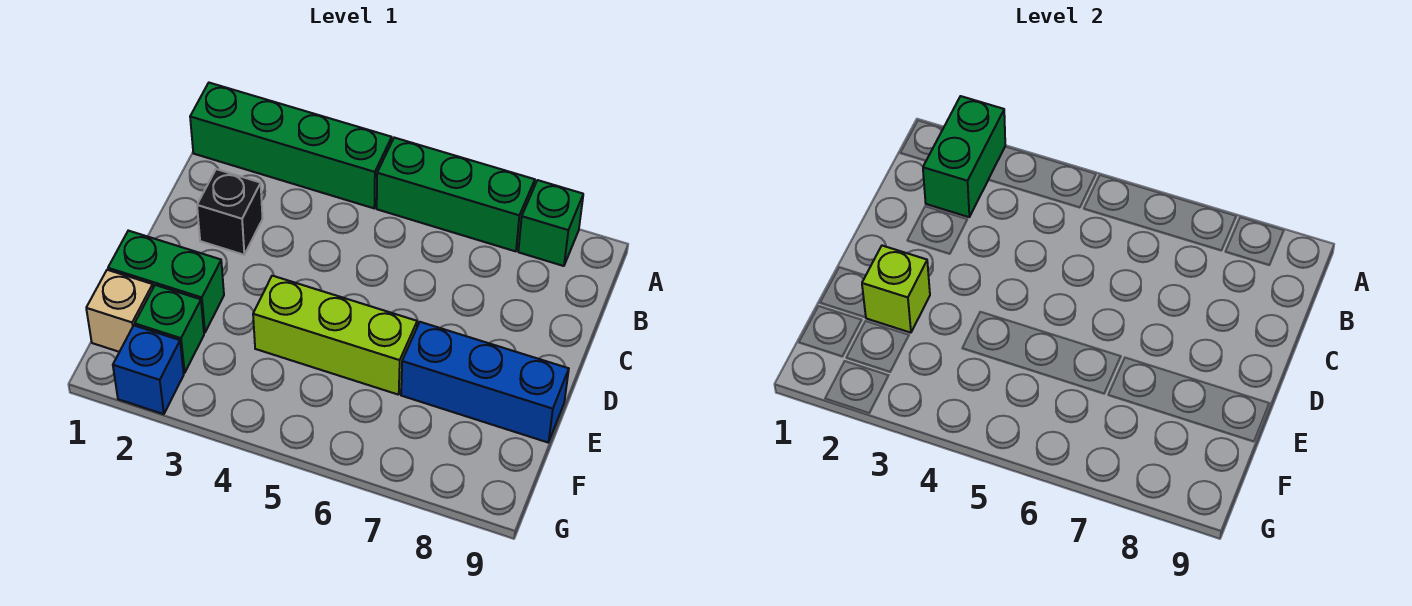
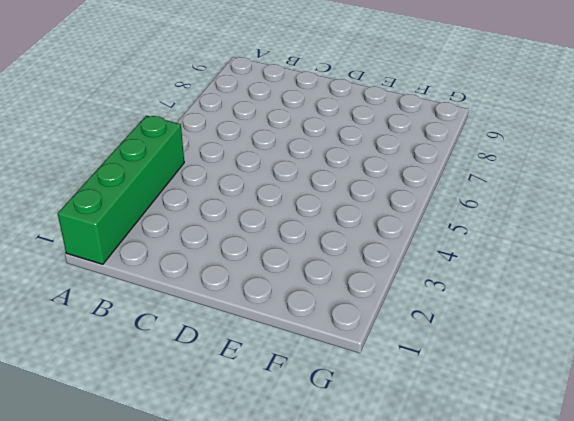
none -> green 1x3 brick [377,138,535,251]
none -> green 1x1 brick [518,180,583,266]
none -> black 1x1 brick [197,169,263,255]

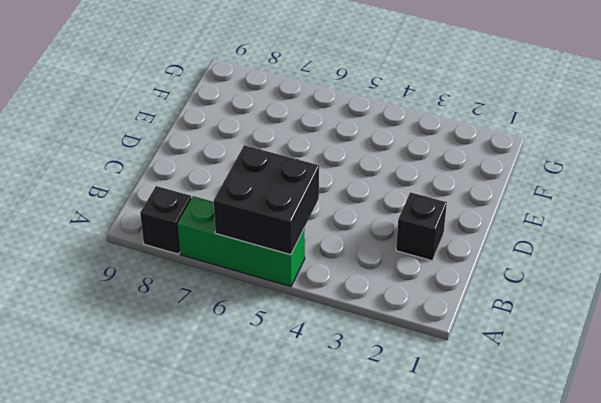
black 2x2 brick [214,145,319,255] -> none
black 1x1 brick [140,186,191,254] -> green 1x1 brick [518,180,583,266]
none -> green 1x4 brick [190,83,392,208]
none -> green 1x2 brick [108,231,224,333]
none -> lime 1x3 brick [253,276,417,395]

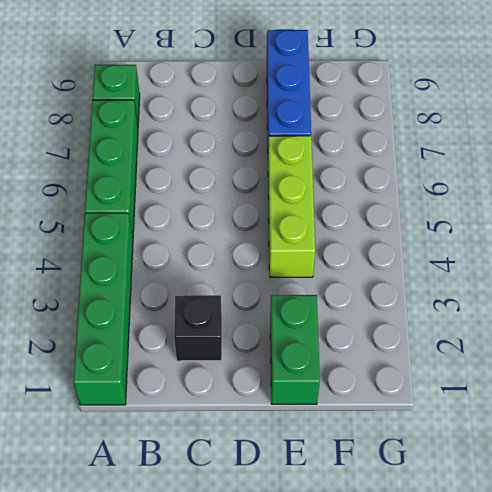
none -> tan 1x1 brick [86,270,153,352]
none -> green 1x1 brick [135,285,204,373]
none -> blue 1x1 brick [113,326,184,414]

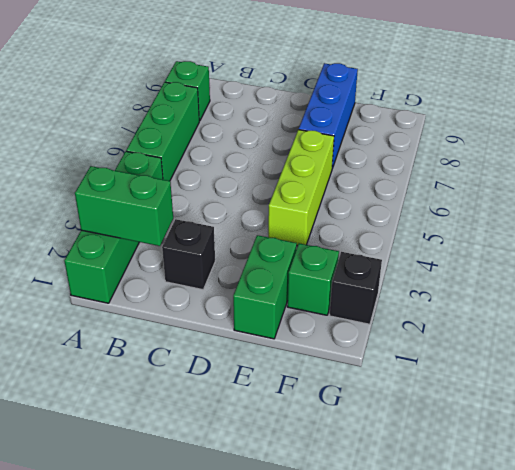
black 1x1 brick [329,252,382,324] -> blue 1x1 brick [113,326,184,414]
none -> tan 1x1 brick [86,270,153,352]
none -> lime 1x1 brick [862,246,930,333]

